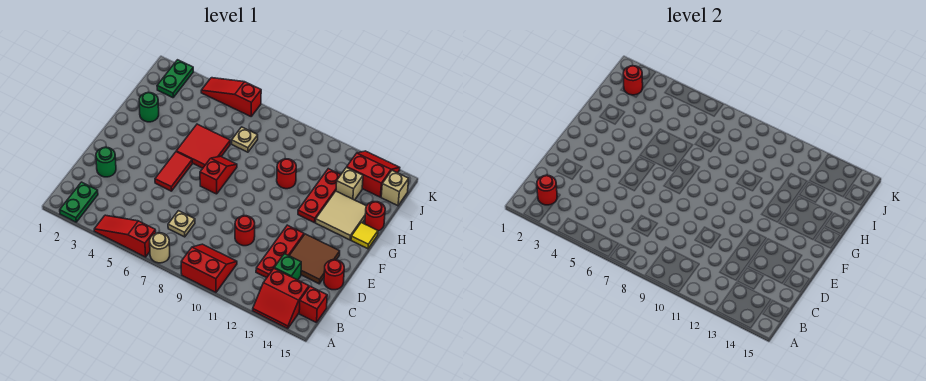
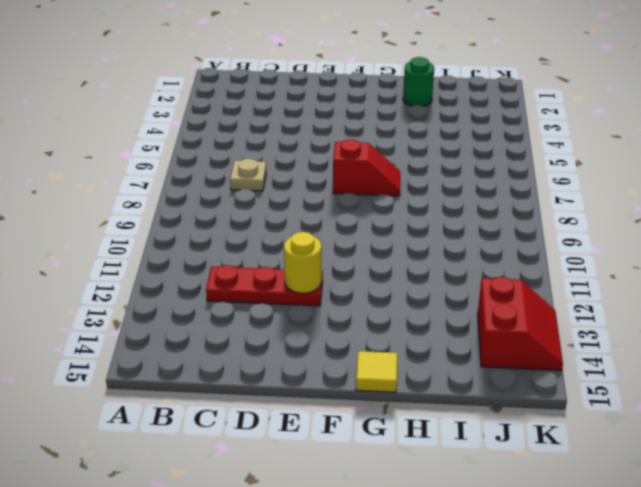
yellow 1x1 round brick [284,232,321,293] -> none
none -> green 1x2 plate [60,182,98,222]
none -> red 1x3 slope [94,215,156,257]
none -> tan 1x1 round brick [150,233,170,263]
none -> red 2x2 slope [181,244,237,292]

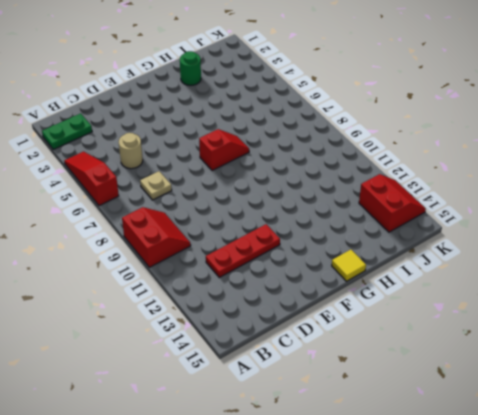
tan 1x1 round brick [119,133,143,169] -> tan 1x1 round brick moved to [150,233,170,263]
none -> red 2x2 slope [253,269,309,329]
none -> red 1x1 brick [299,286,327,323]
none -> green 1x1 brick [274,254,301,280]
none -> green 1x1 round brick [96,147,116,177]

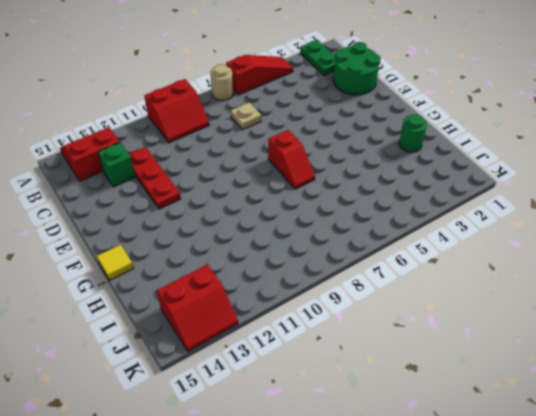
green 2x2 round brick [333,42,381,95] -> green 1x1 round brick [96,147,116,177]
none -> red 1x1 brick [299,286,327,323]
none -> red 1x1 round brick [235,216,255,246]
none -> brown 2x2 tile [289,234,340,284]
none -> red 1x1 round brick [324,260,344,290]

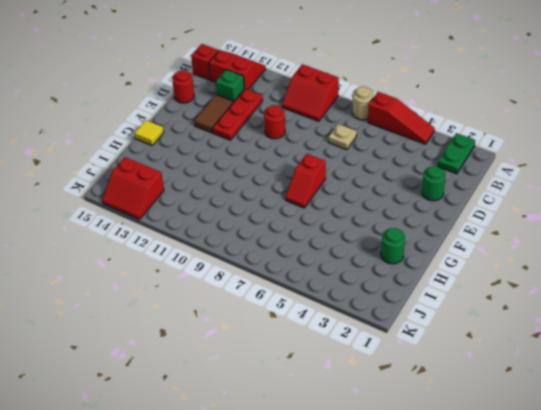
brown 1x2 tile [194,95,233,133] -> brown 2x2 tile [289,234,340,284]
none -> red 1x2 tile [155,152,192,191]
none -> red 2x2 tile [176,124,230,168]
none -> red 1x3 plate [298,169,341,223]
none -> tan 2x2 tile [316,191,366,240]

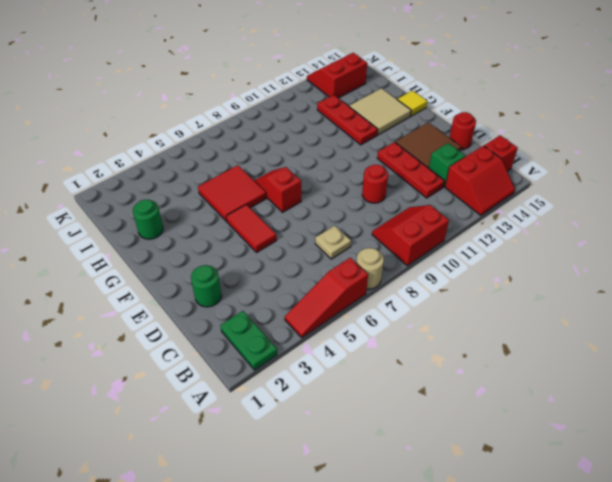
none -> red 1x1 round brick [277,159,296,189]
none -> red 1x1 round brick [365,202,385,231]
none -> tan 1x1 plate [232,127,258,152]
none -> tan 1x1 brick [336,167,363,200]

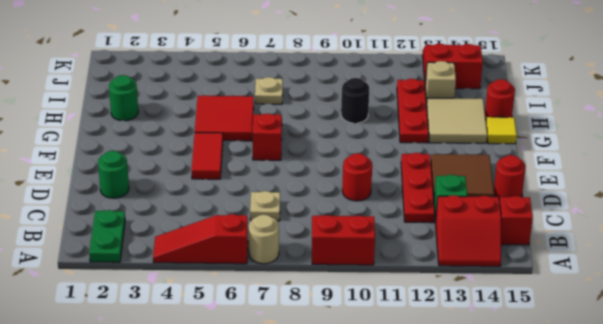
black 1x1 round brick [341,78,369,123] -> red 1x1 round brick [277,159,296,189]
none -> green 1x2 plate [157,60,193,98]
none -> tan 1x1 brick [381,171,409,206]
none -> red 1x3 slope [201,78,261,116]
none -> red 1x1 round brick [537,175,557,205]

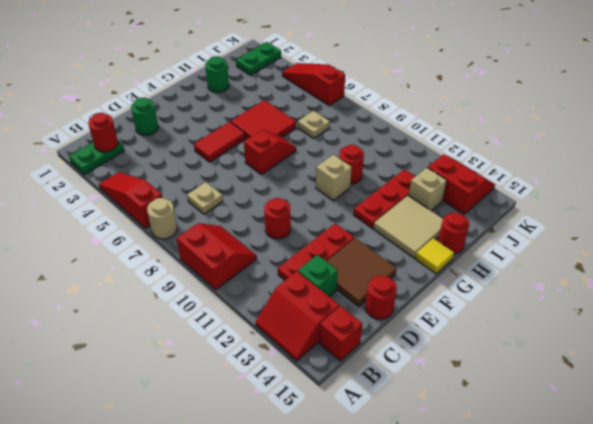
tan 1x1 brick [316,155,352,201] -> tan 1x1 brick moved to [381,171,409,206]
none -> red 1x1 round brick [623,65,643,95]

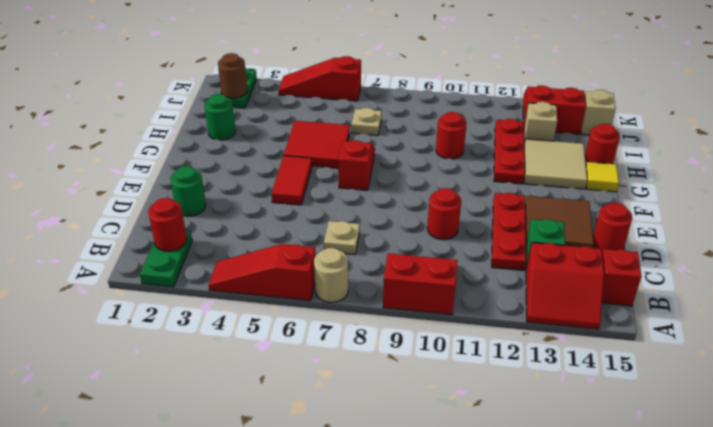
brown 1x1 round brick [218,53,247,98] -> red 1x1 round brick [623,65,643,95]

